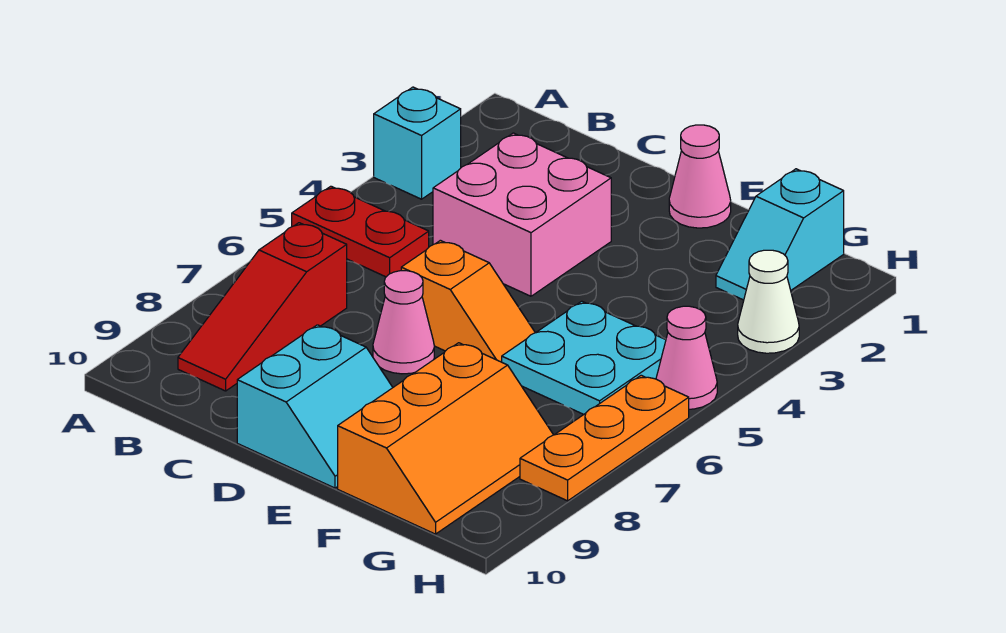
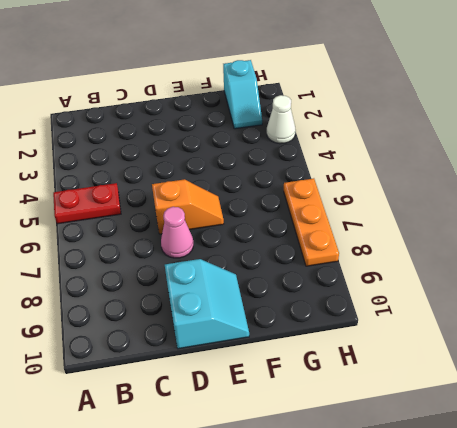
none -> cyan 1x1 brick [374,87,461,199]
none -> red 1x3 slope [178,223,347,391]
none -> pink 2x2 brick [433,133,611,296]

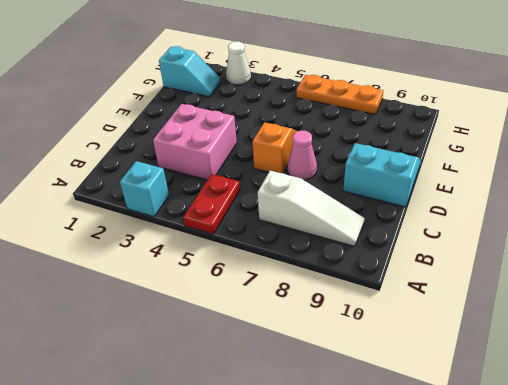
white 1x3 slope [258,171,365,246] -> red 1x3 slope [178,223,347,391]
none -> pink 1x1 cone [669,125,731,228]
none -> cyan 2x2 plate [502,301,666,415]
none -> orange 2x3 slope [338,343,553,534]

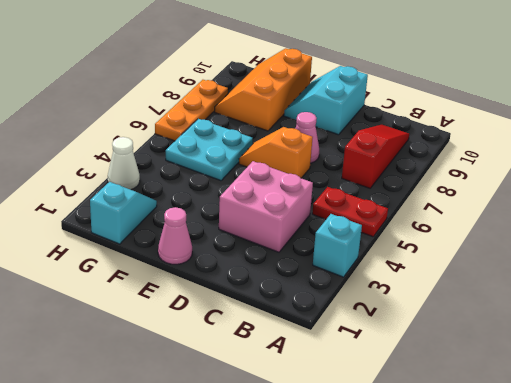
none -> pink 1x1 cone [656,306,717,409]

